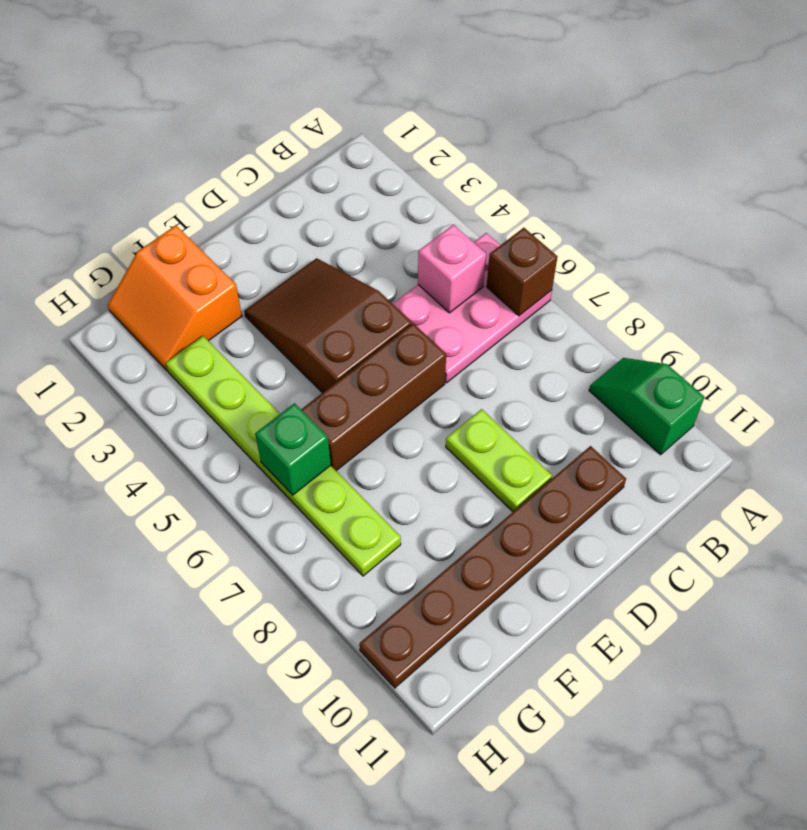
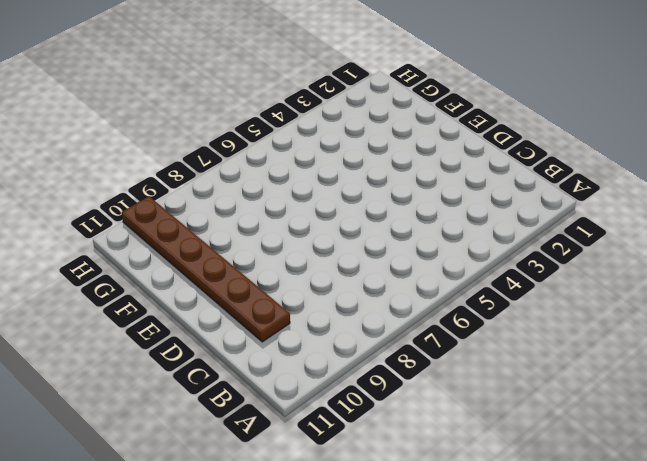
none -> pink 2x3 plate [393,233,552,383]
none -> green 1x2 slope [589,358,704,455]

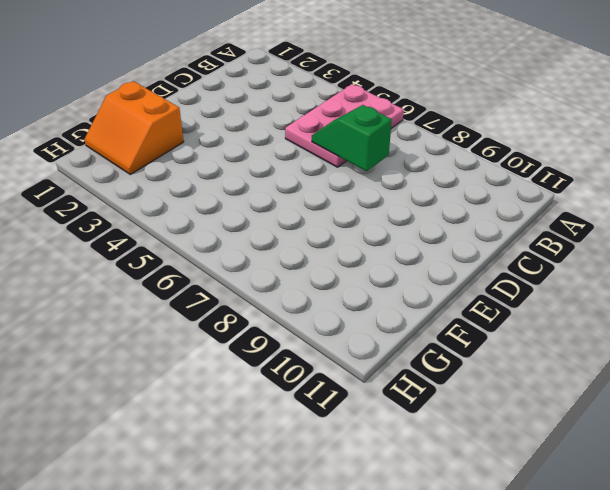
green 1x2 slope [312,105,392,171] -> green 1x2 slope moved to [589,358,704,455]
none -> brown 1x6 plate [359,446,626,688]
none -> brown 2x3 slope [244,258,412,393]

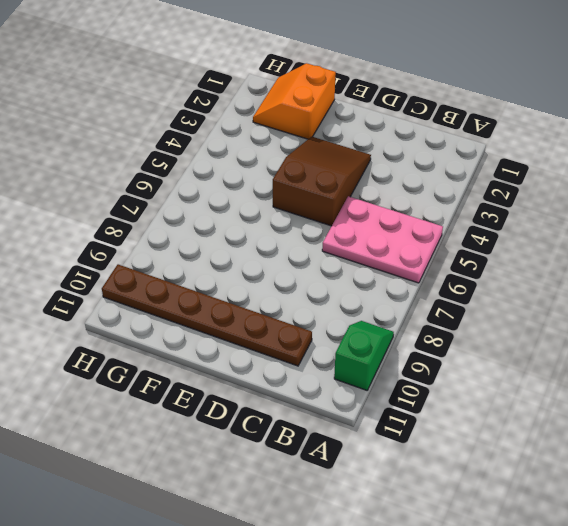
none -> brown 1x3 brick [301,323,446,471]
none -> lime 1x2 plate [446,409,552,512]

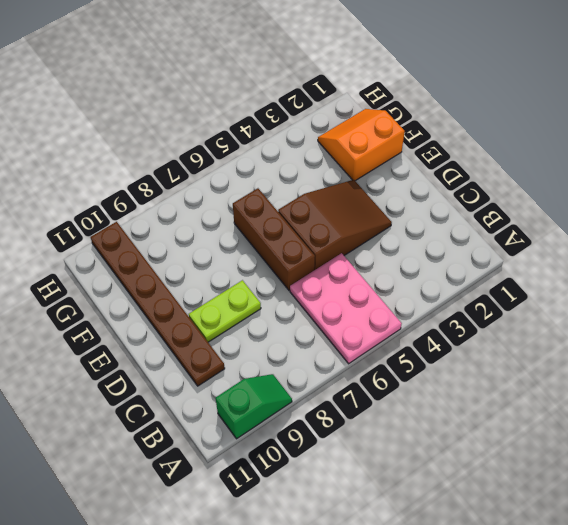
none -> lime 1x6 plate [166,336,401,576]
none -> brown 1x1 brick [487,228,557,316]

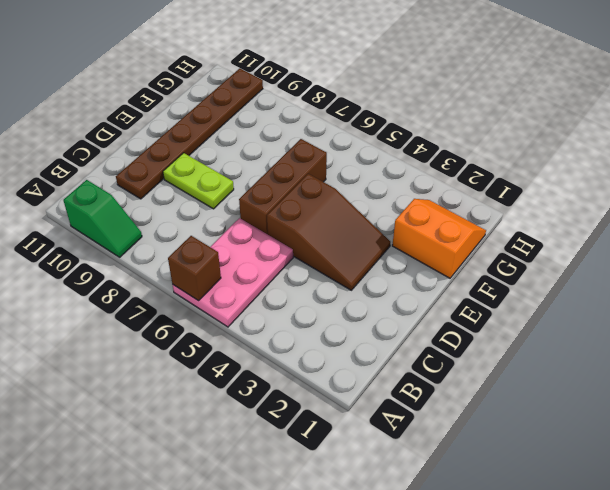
none -> lime 1x6 plate [166,336,401,576]
none -> pink 1x1 brick [418,225,486,313]

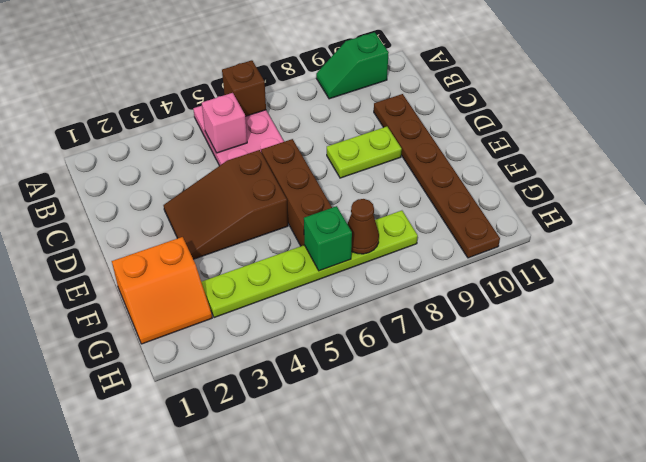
brown 1x1 cone [348,199,379,254] -> none

